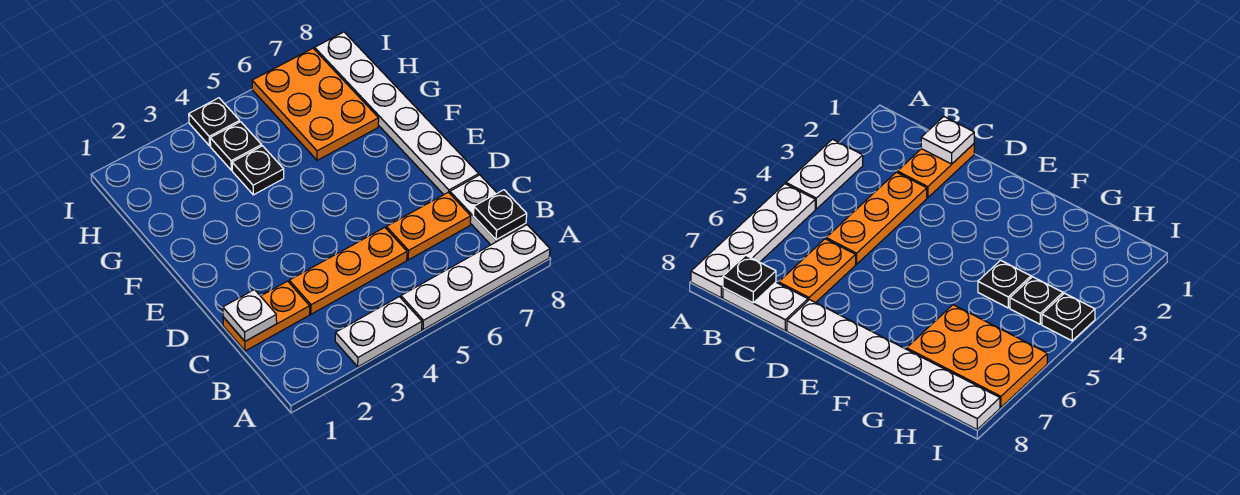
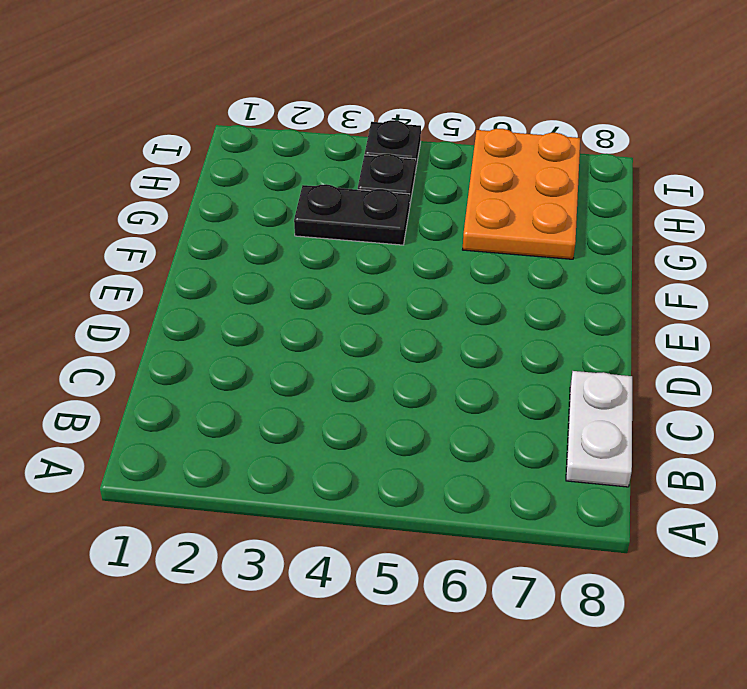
black 1x2 plate [294,184,410,245] -> black 1x1 plate [232,146,284,195]
none -> white 1x2 plate [335,297,422,367]
none -> white 1x4 plate [401,225,550,330]
none -> orange 1x2 plate [223,281,310,351]

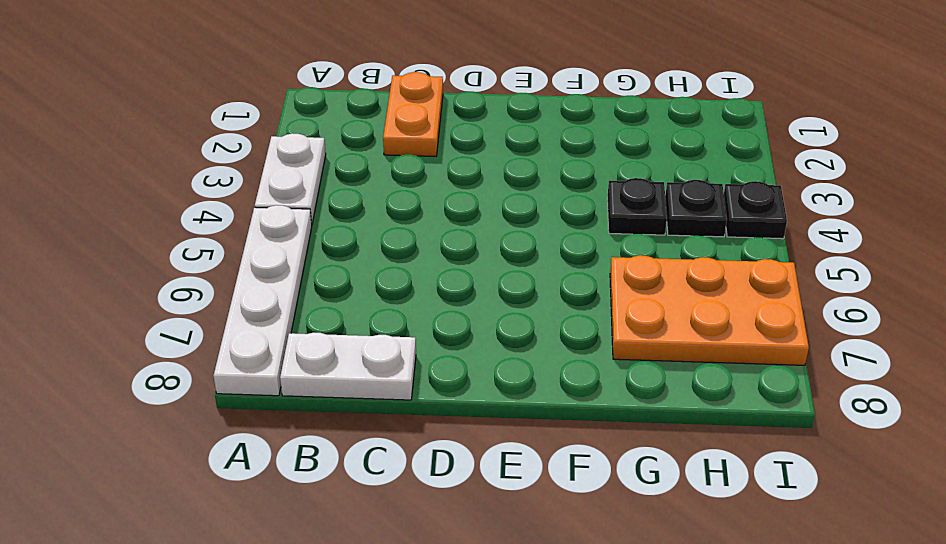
none -> orange 1x3 plate [289,228,407,314]
none -> orange 1x2 plate [386,192,471,260]
none -> white 1x6 plate [315,32,479,195]

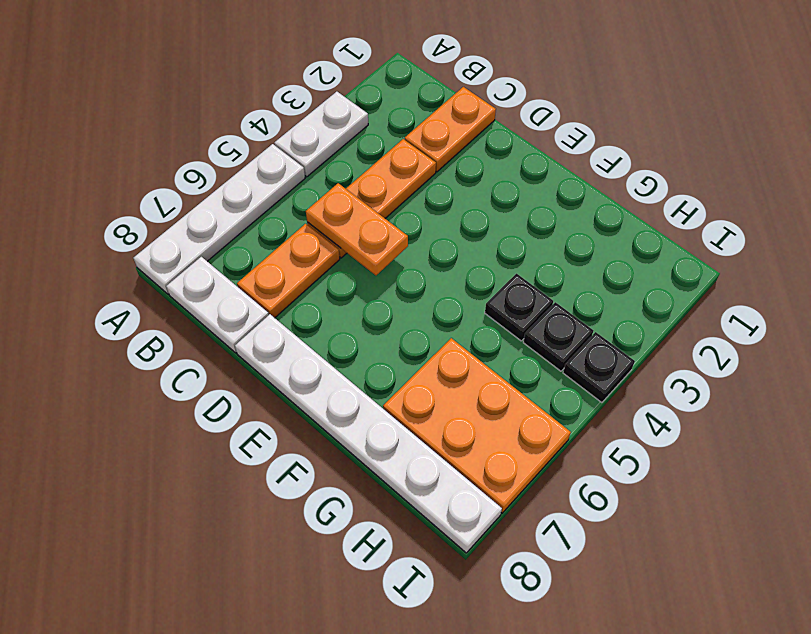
orange 1x2 plate [306,183,408,275] -> none
none -> black 1x1 plate [473,190,527,240]
none -> white 1x1 plate [223,289,277,341]

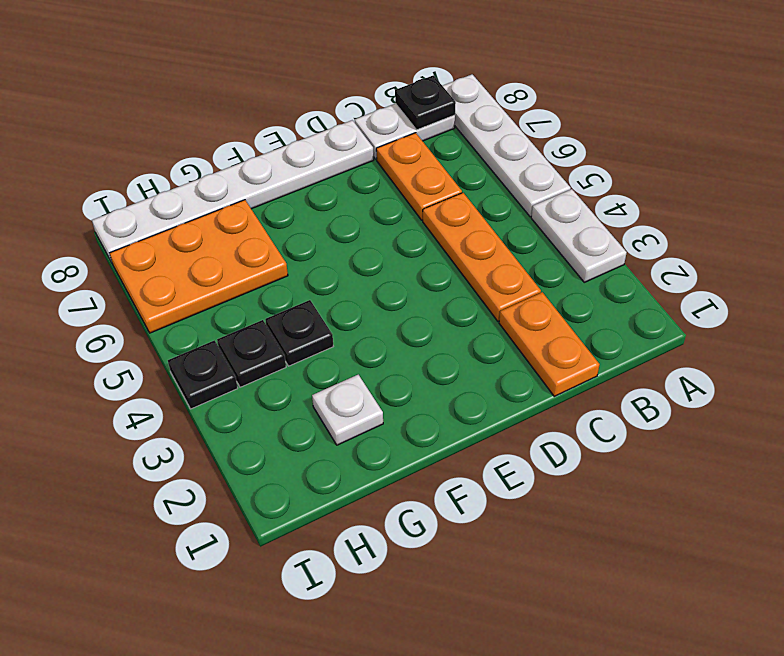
white 1x1 plate [312,375,383,445] -> white 1x1 plate moved to [223,289,277,341]

